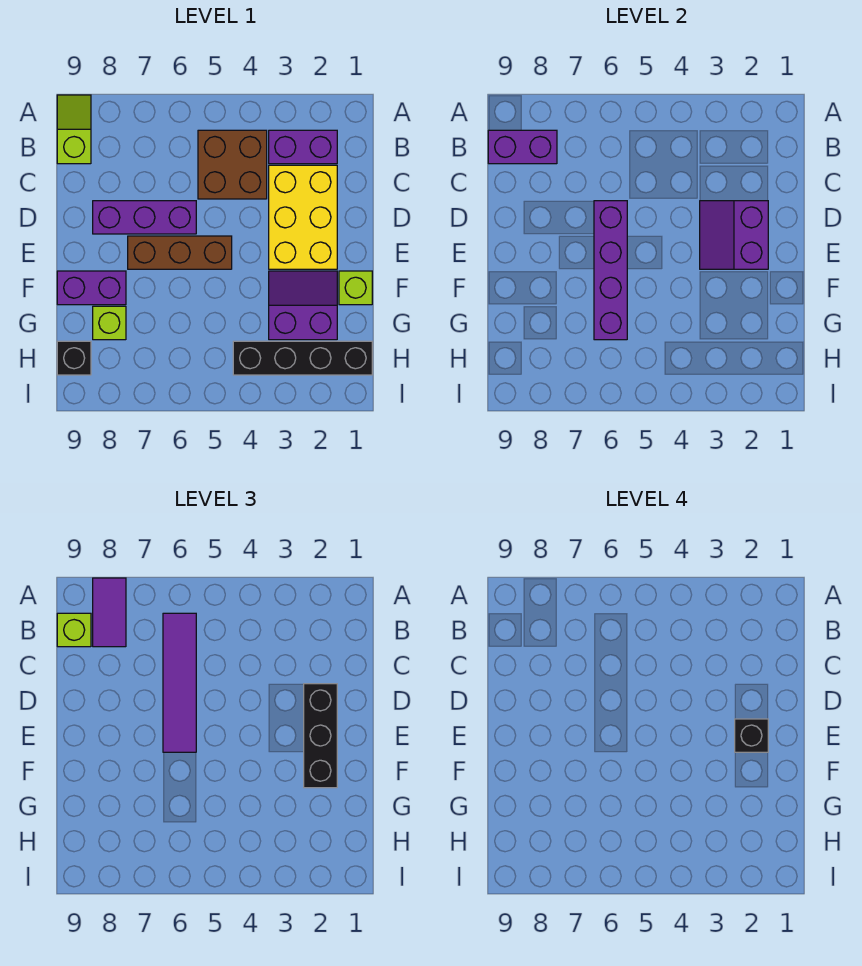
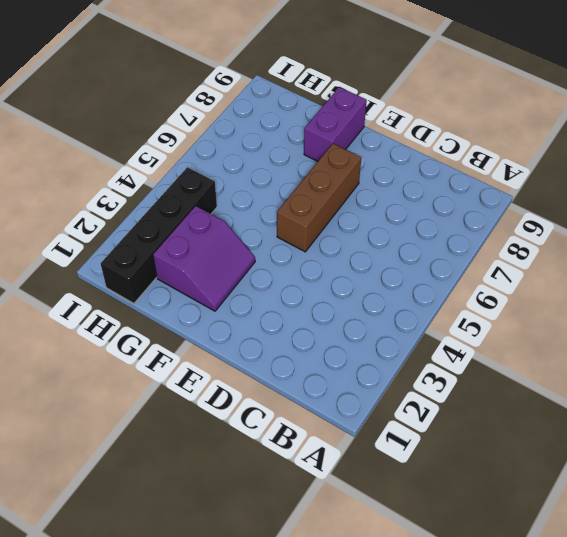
none -> lime 1x2 slope [57,95,91,164]
none -> purple 1x2 brick [269,130,337,164]
none -> brown 2x2 brick [198,130,267,199]

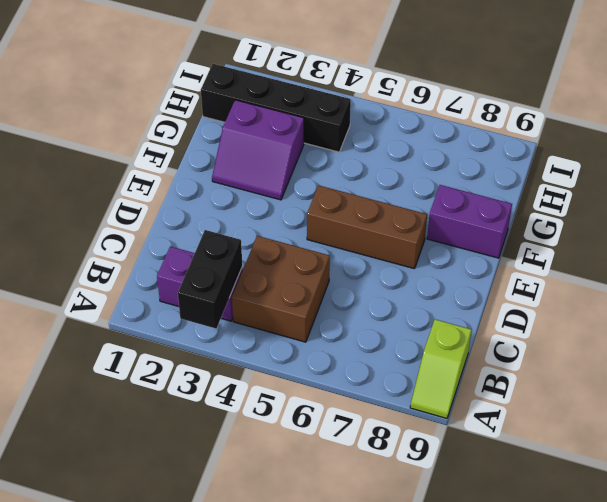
black 1x2 brick [178,230,242,328] -> none
none -> yellow 2x3 brick [269,165,337,269]
none -> purple 1x3 brick [93,201,196,234]
none -> lime 1x1 brick [339,271,372,305]

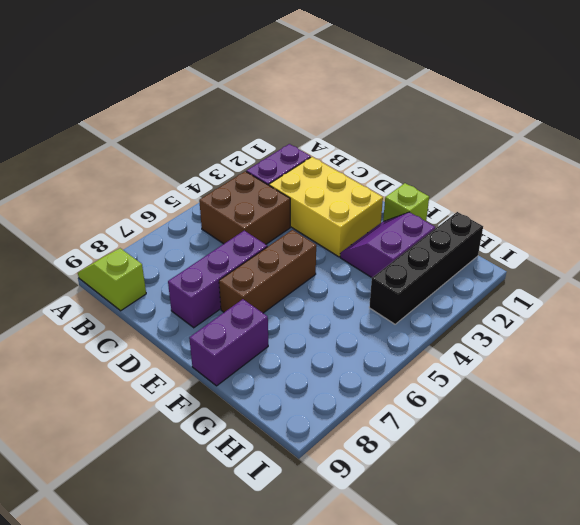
none -> lime 1x1 brick [93,306,126,340]
none -> black 1x1 brick [57,341,91,375]
none -> purple 1x2 brick [488,130,557,164]

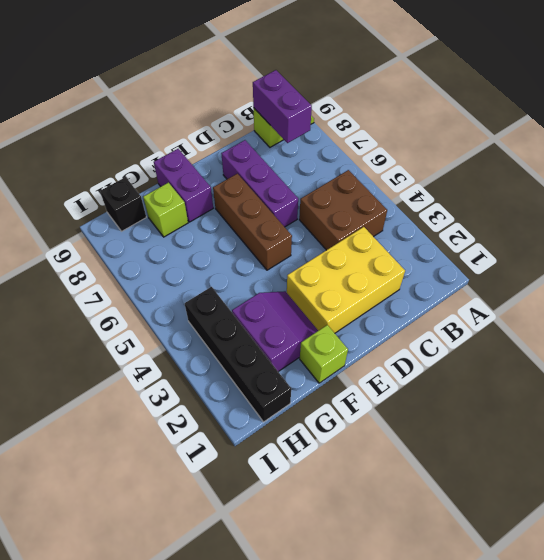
none -> purple 1x2 brick [269,130,337,164]
none -> purple 2x2 slope [700,201,768,269]
none -> purple 1x4 brick [594,201,627,340]

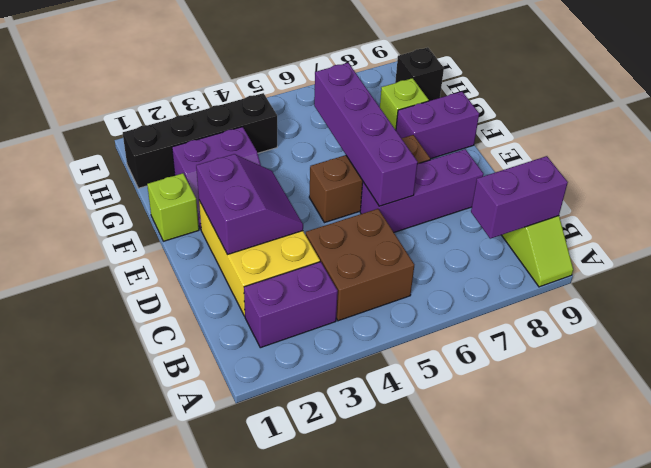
none -> purple 1x2 tile [93,578,126,647]
none -> purple 1x4 tile [163,613,196,752]
none -> lime 1x1 brick [57,613,91,647]

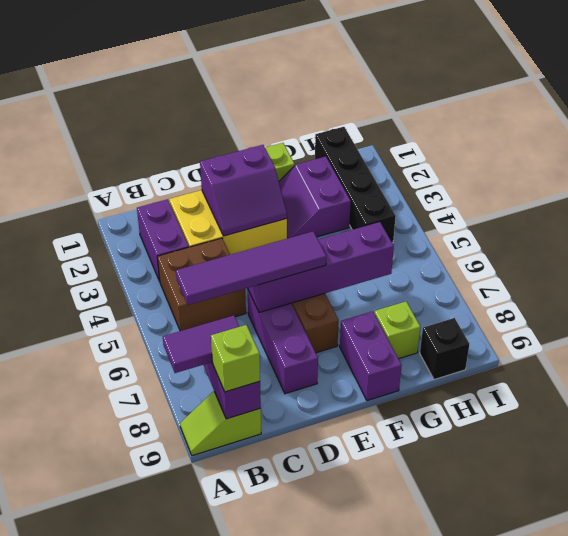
none -> black 1x3 brick [304,684,337,788]
none -> black 1x1 brick [735,719,768,752]

